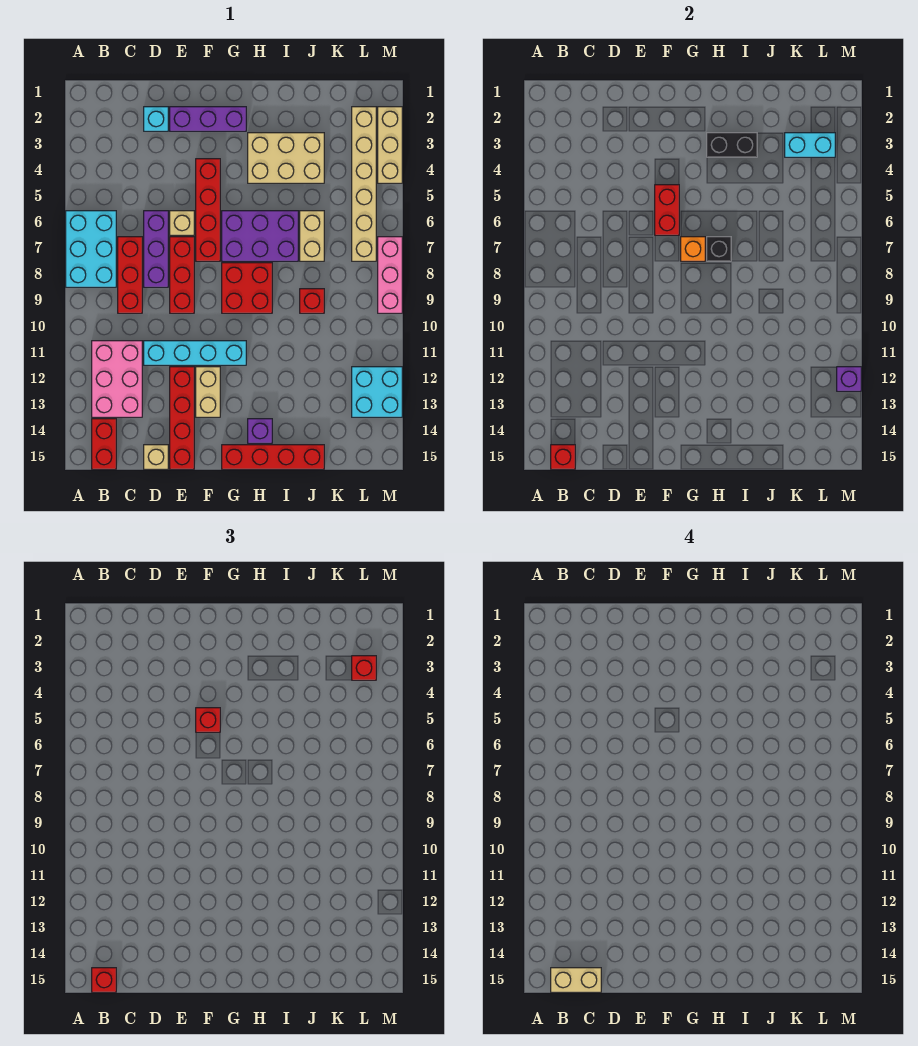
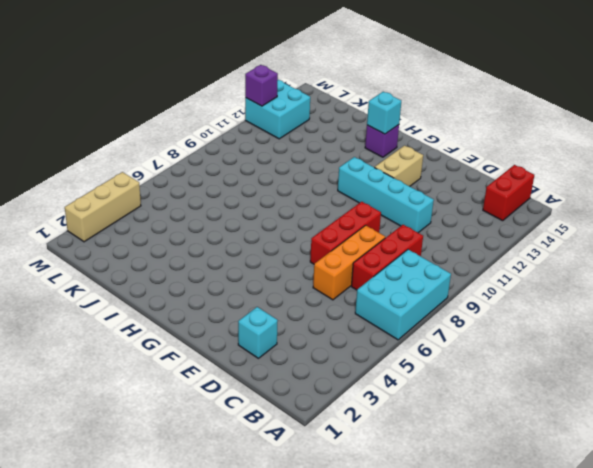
orange 1x3 brick [313,225,385,300] -> purple 1x3 brick [144,211,168,287]
cyan 1x1 brick [367,92,401,134] -> none
none -> pink 2x3 brick [92,341,142,417]
none -> tan 1x1 brick [144,445,168,469]
none -> purple 1x3 brick [170,107,246,131]
none -> tan 1x1 brick [170,211,194,235]

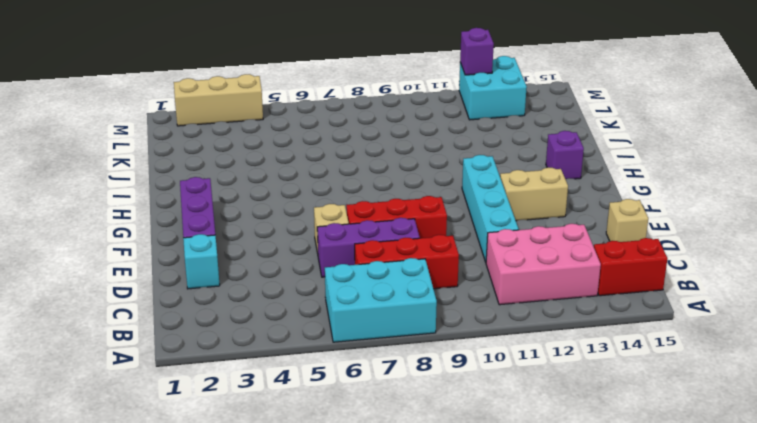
none -> red 1x4 brick [170,367,194,469]
none -> red 1x4 brick [196,159,220,261]
none -> purple 2x3 brick [222,211,298,261]
none -> red 2x2 brick [222,263,272,313]

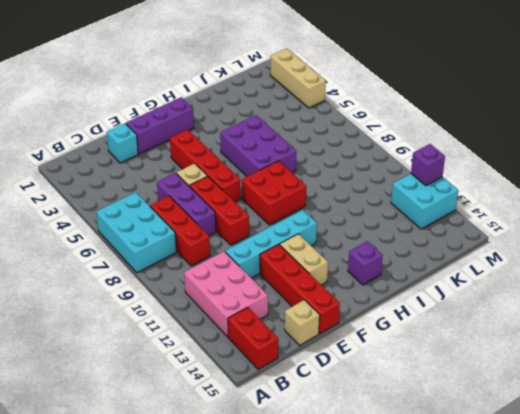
purple 2x3 brick [220,115,296,176] -> purple 2x3 brick turned to [222,211,298,261]
none -> red 1x4 brick [222,445,324,469]
none -> tan 2x3 brick [248,133,324,183]
none -> tan 1x2 brick [300,211,324,261]
none -> red 1x1 brick [300,289,324,313]

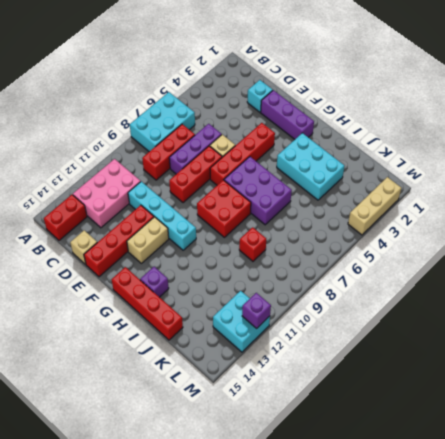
cyan 2x3 brick [277,133,344,200] -> tan 2x3 brick [248,133,324,183]
none -> tan 1x2 brick [300,211,324,261]
none -> tan 1x6 brick [352,107,376,261]
none -> pink 1x3 brick [378,237,402,313]
none -> red 1x1 brick [551,445,575,469]

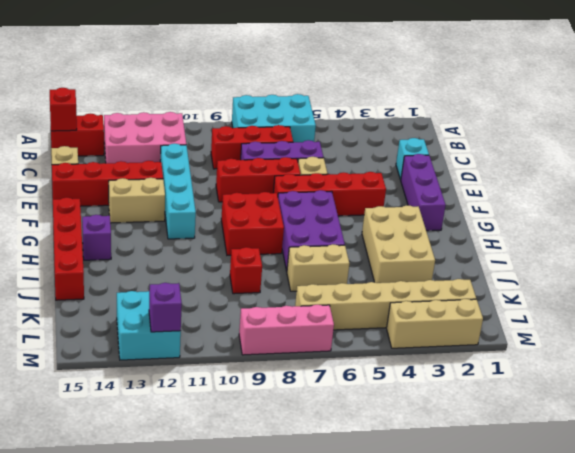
none -> red 1x2 brick [655,185,679,235]
none -> orange 1x1 brick [681,237,705,261]
none -> black 1x2 brick [707,133,757,157]
none -> black 1x1 brick [707,237,731,261]

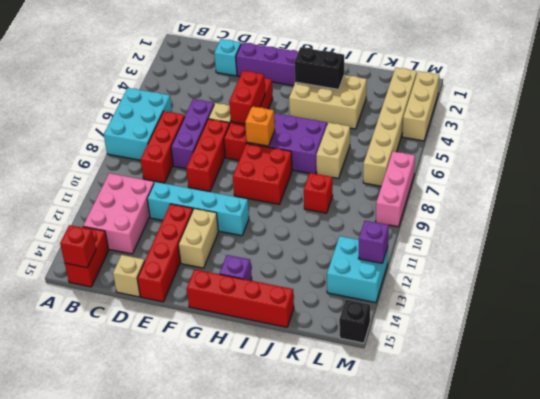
black 1x1 brick [339,300,370,343] -> black 1x1 brick moved to [707,237,731,261]
none -> cyan 1x2 brick [785,133,835,157]
none -> red 1x1 brick [92,968,116,992]
none -> red 1x1 brick [196,708,220,732]
none -> red 1x1 brick [352,656,376,680]

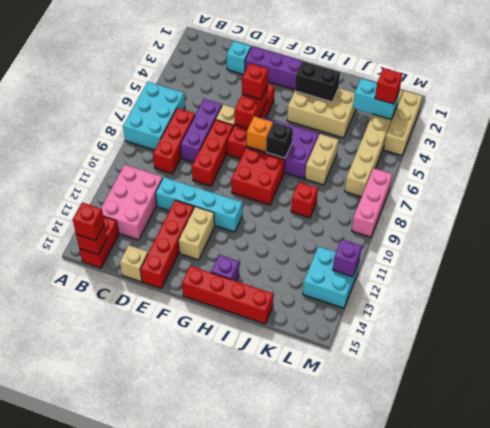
none -> tan 1x2 brick [551,968,601,992]

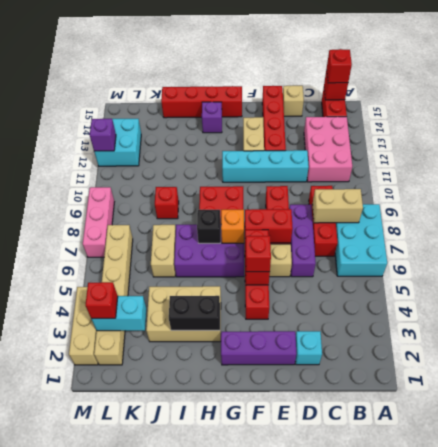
tan 1x2 brick [312,189,363,223] -> tan 1x2 brick moved to [551,968,601,992]
red 1x2 brick [245,209,293,243] -> none

